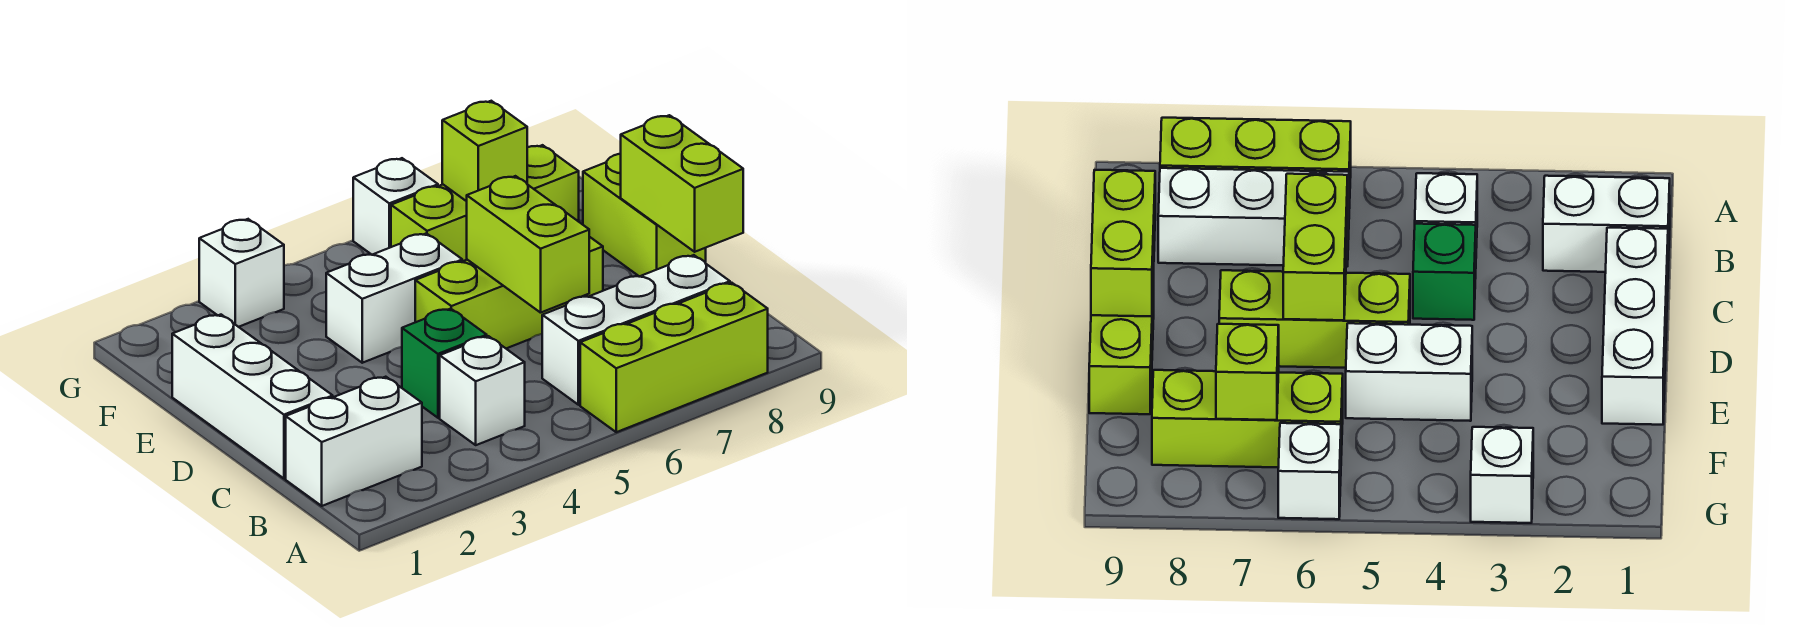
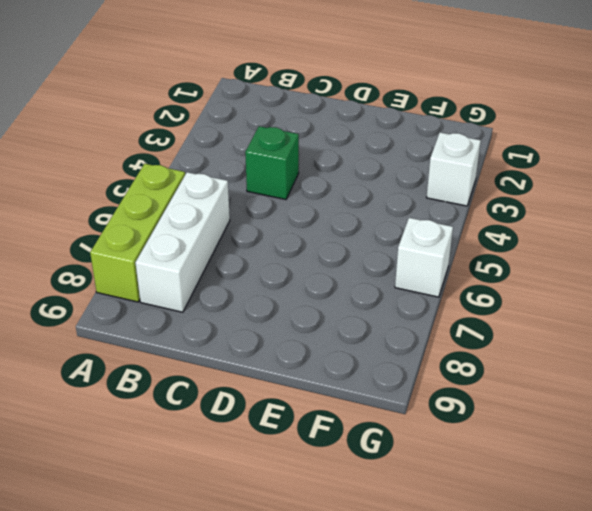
none -> white 1x2 brick [286,377,422,506]
none -> white 1x1 brick [440,336,525,445]
none -> white 1x3 brick [172,315,333,478]

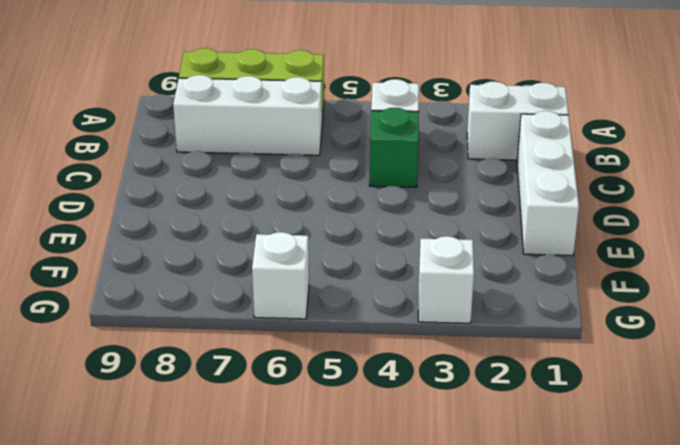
none -> lime 1x3 brick [415,237,603,348]
none -> lime 1x2 brick [583,154,706,276]
none -> white 1x2 brick [326,233,462,363]

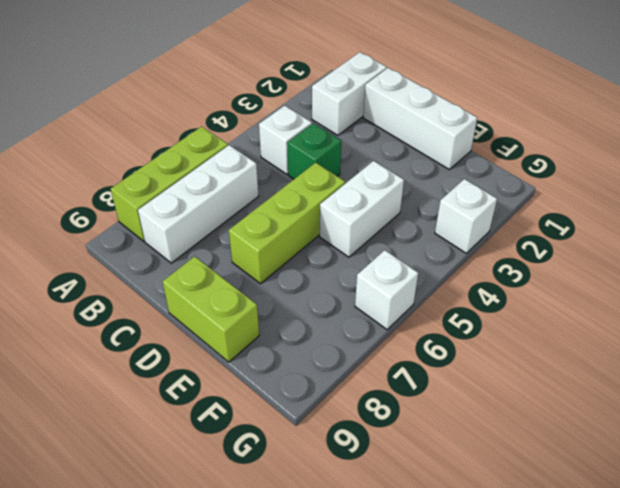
none -> lime 1x3 brick [391,145,579,261]
none -> lime 1x2 brick [467,176,589,313]
none -> lime 1x2 brick [621,115,743,252]

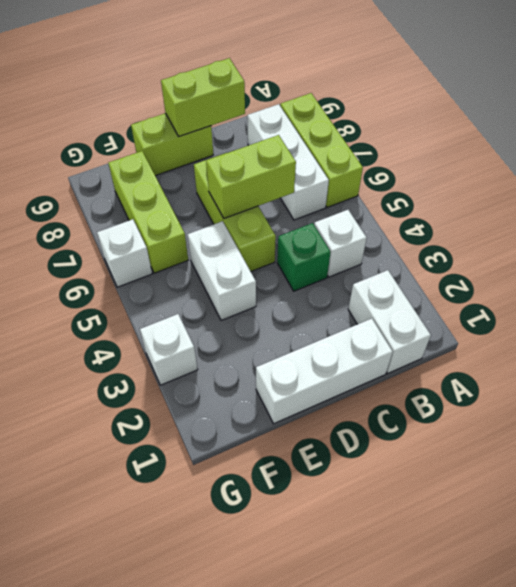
none -> lime 1x1 brick [442,101,527,201]

